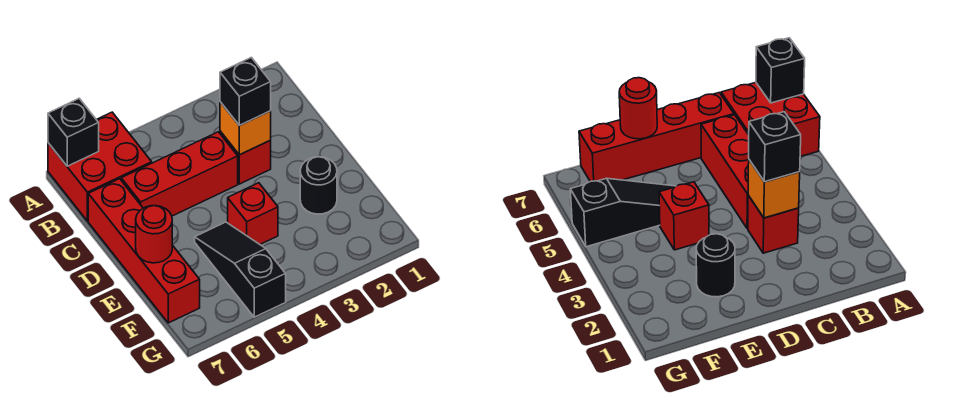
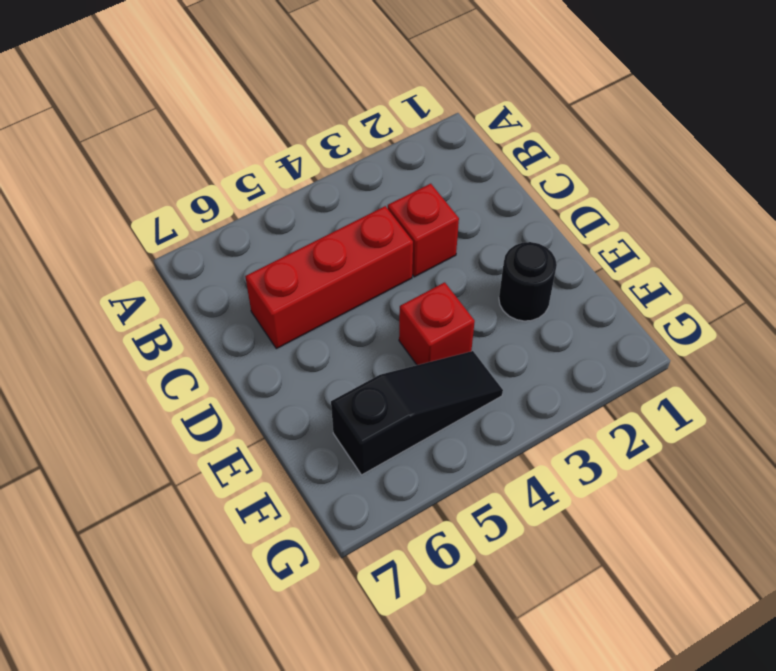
black 1x3 slope [331,351,503,475] -> black 1x3 slope turned to [195,222,286,317]
none -> red 2x2 brick [48,112,152,221]
none -> red 1x4 brick [88,179,200,323]

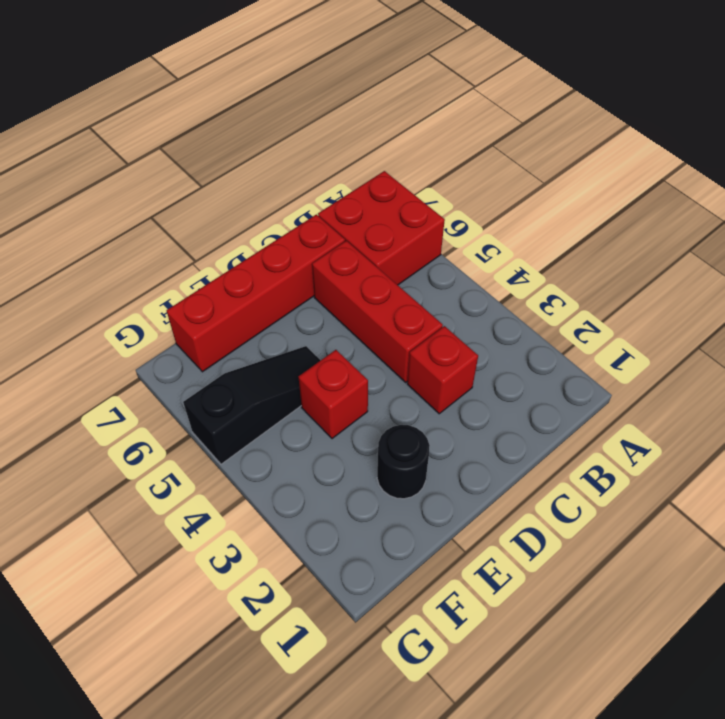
none -> black 1x1 brick [48,99,99,166]
none -> orange 1x1 brick [220,102,271,155]

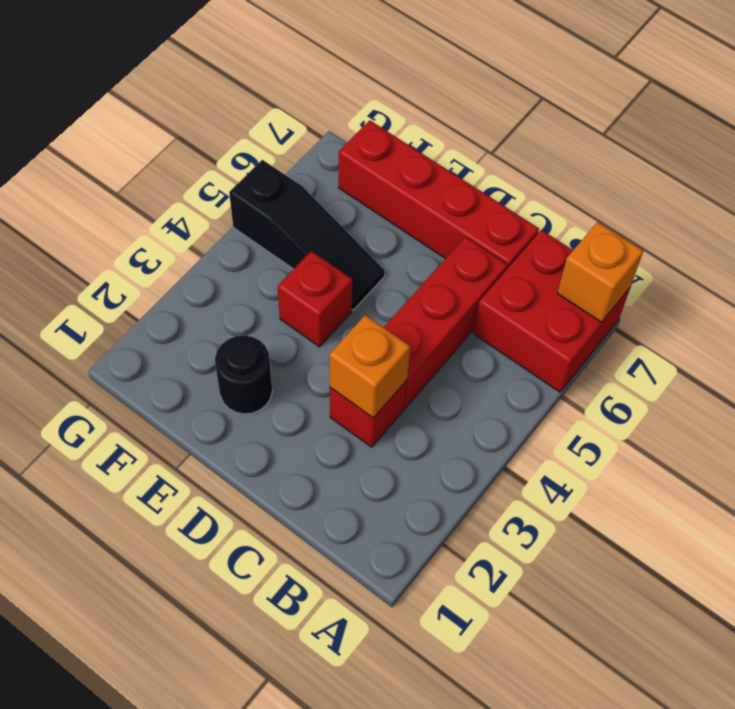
orange 1x1 brick [557,222,643,322] -> black 1x1 brick [48,99,99,166]
none -> red 1x1 round brick [136,206,172,263]
none -> black 1x1 brick [220,58,271,125]

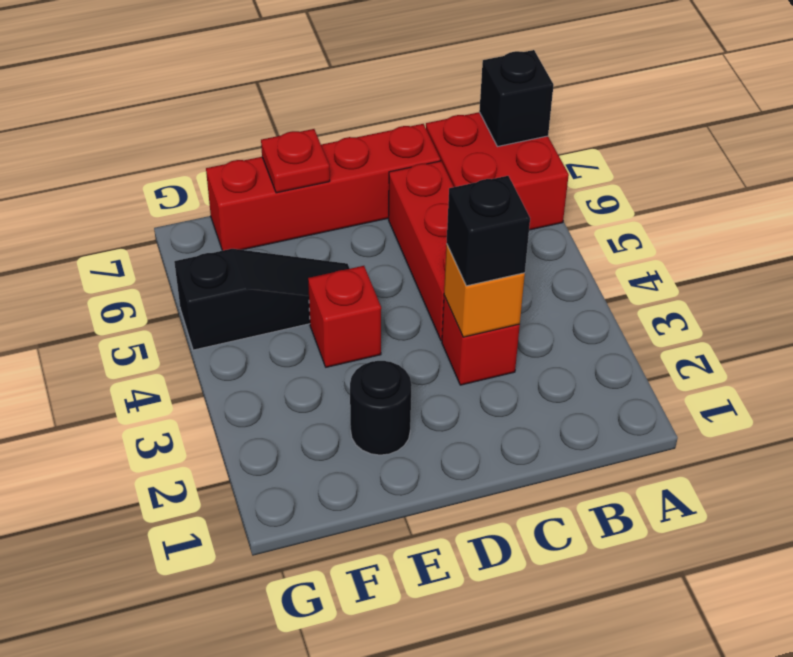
red 1x1 plate [261,129,330,193] -> red 1x1 round brick [136,206,172,263]

